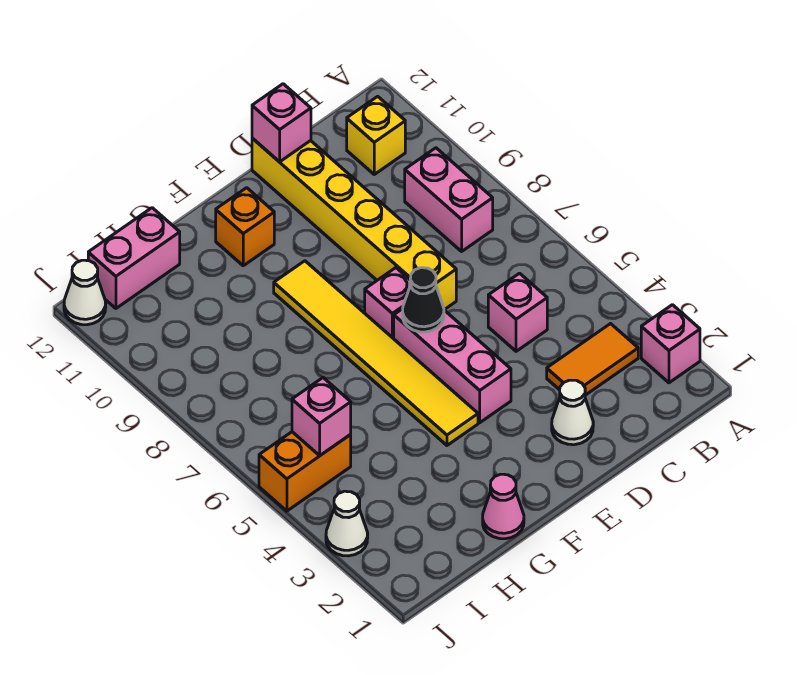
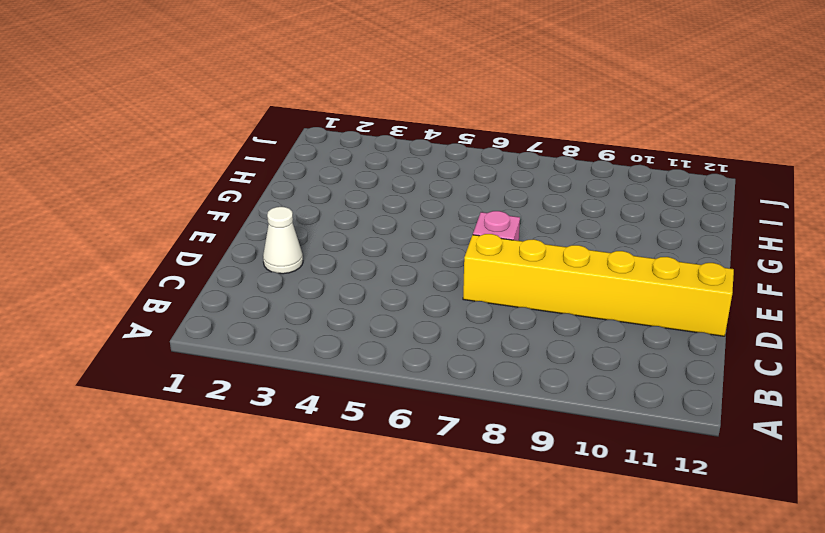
none -> pink 1x1 brick [641,305,700,383]
none -> orange 1x2 tile [547,324,638,395]
none -> pink 1x2 brick [405,148,493,251]

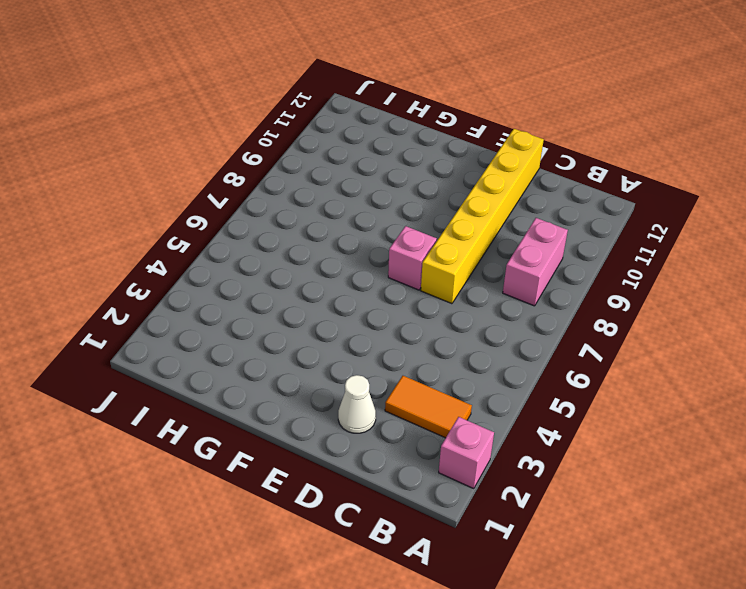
none -> yellow 1x1 brick [347,96,405,174]
none -> pink 1x1 brick [488,273,547,351]
none -> pink 1x3 brick [394,309,511,423]

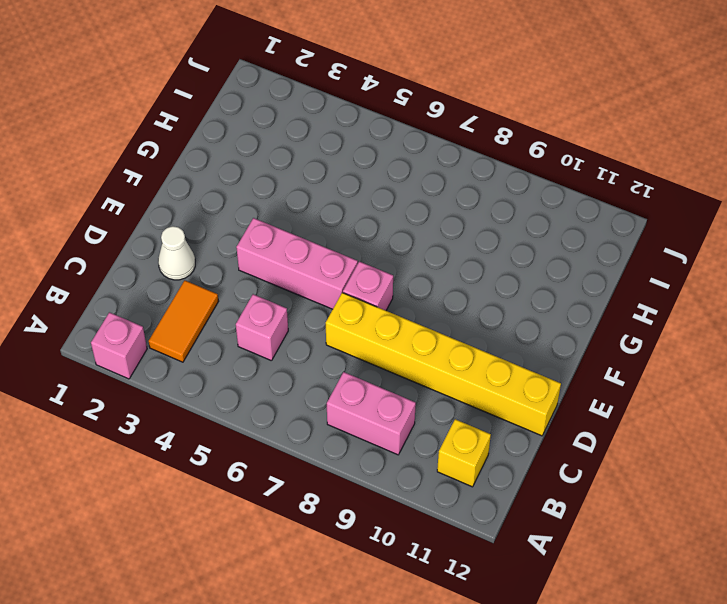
none -> yellow 1x6 tile [274,261,478,445]
none -> orange 1x1 brick [216,188,274,266]
none -> pink 1x1 cone [483,474,524,539]

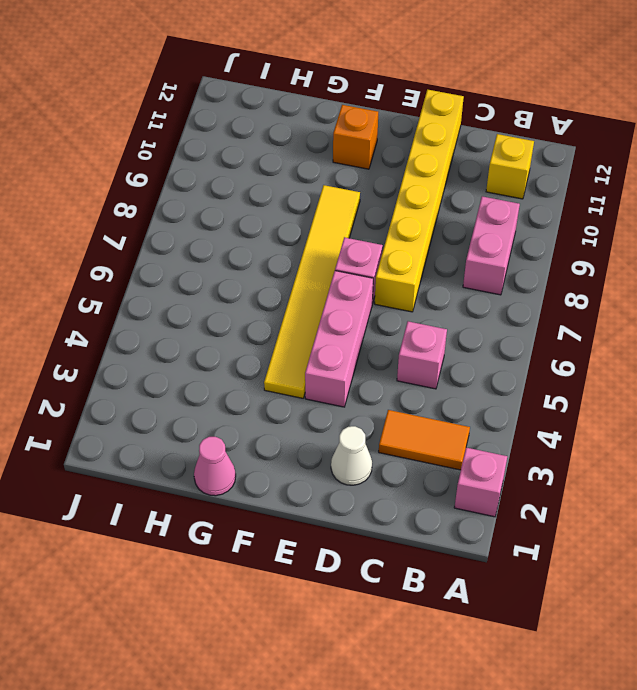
none -> pink 1x2 brick [88,208,180,308]
none -> orange 1x2 brick [259,432,351,511]
none -> white 1x1 cone [326,491,368,556]

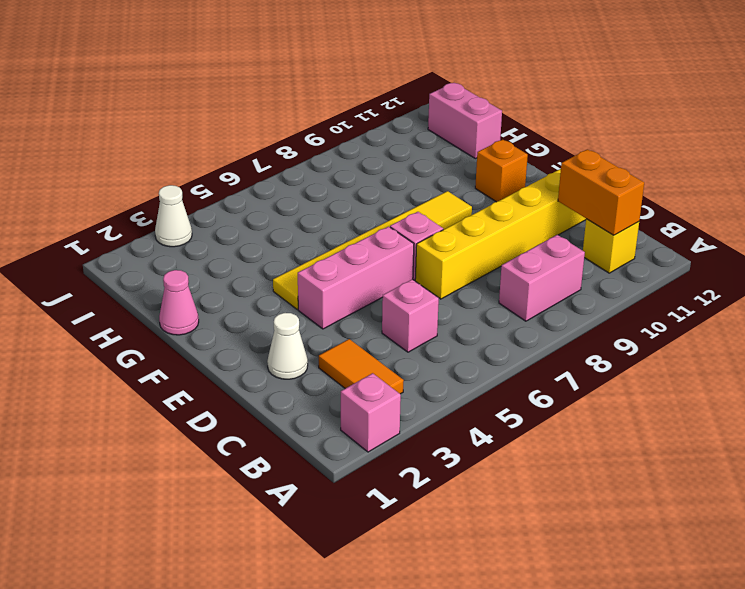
orange 1x2 brick [558,149,644,235] -> orange 1x2 brick moved to [259,432,351,511]
none -> white 1x1 cone [64,260,106,325]
none -> pink 1x1 brick [252,84,311,162]
none -> black 1x1 cone [403,268,444,332]

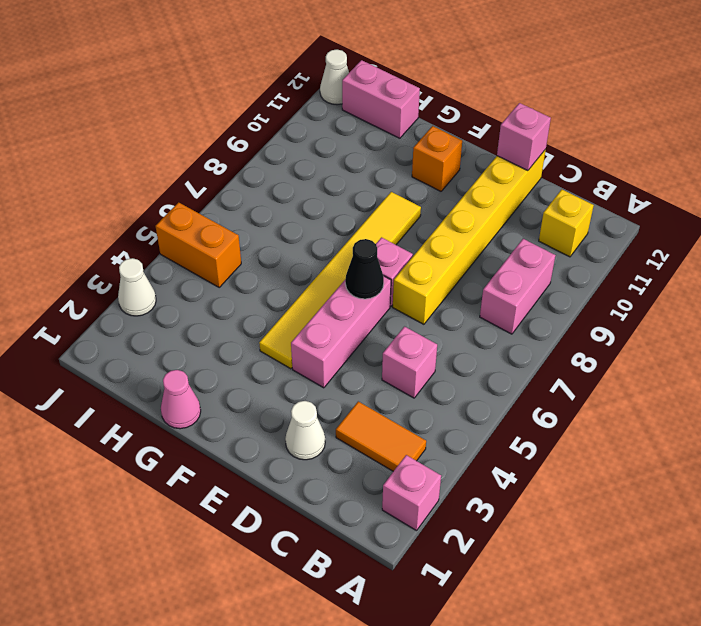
none -> pink 1x1 brick [292,378,351,455]

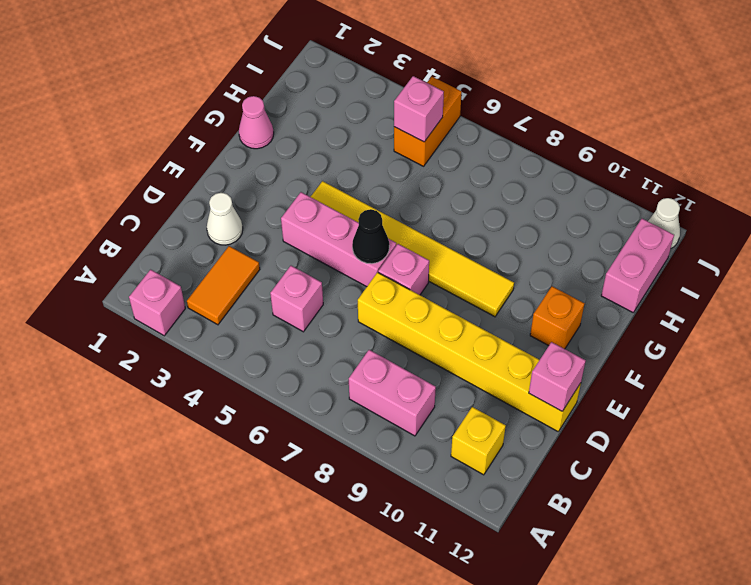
none -> white 1x1 cone [326,491,368,556]

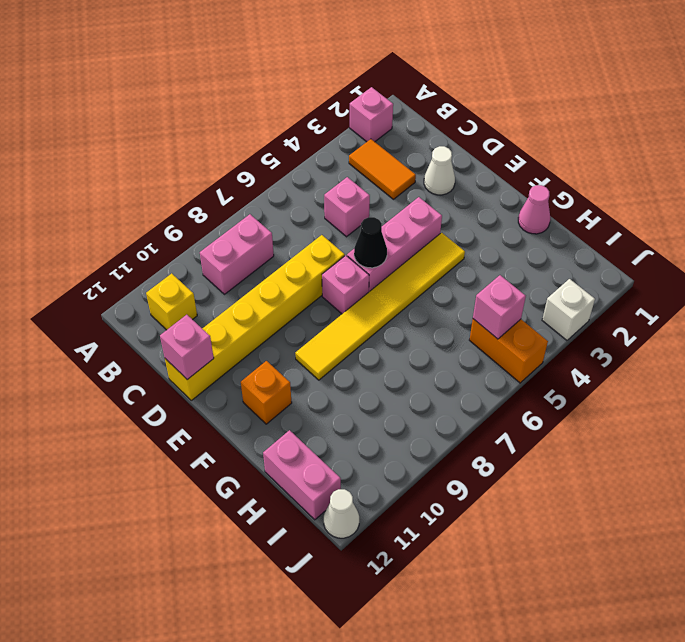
white 1x1 brick [542,279,595,340] -> white 1x1 cone [326,491,368,556]

